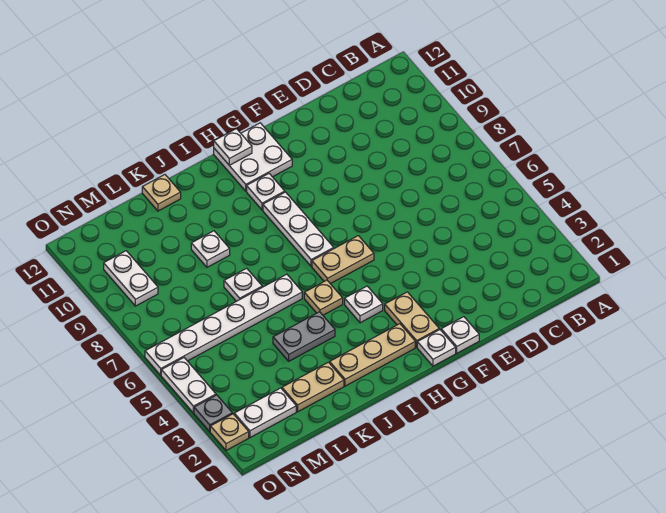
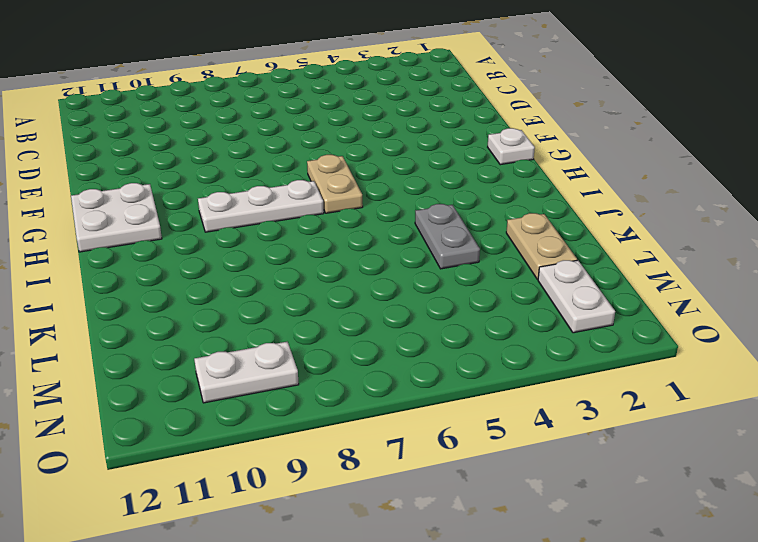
none -> white 1x1 plate [441,317,479,353]
none -> tan 1x2 plate [385,292,439,347]
none -> tan 1x3 plate [330,324,415,386]

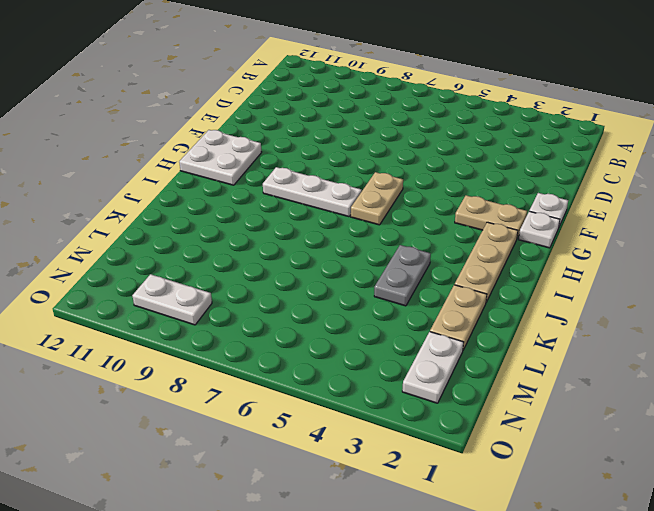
none -> white 1x1 plate [345,286,383,323]
none -> white 1x1 plate [247,174,285,210]
none -> tan 1x1 plate [304,280,343,315]

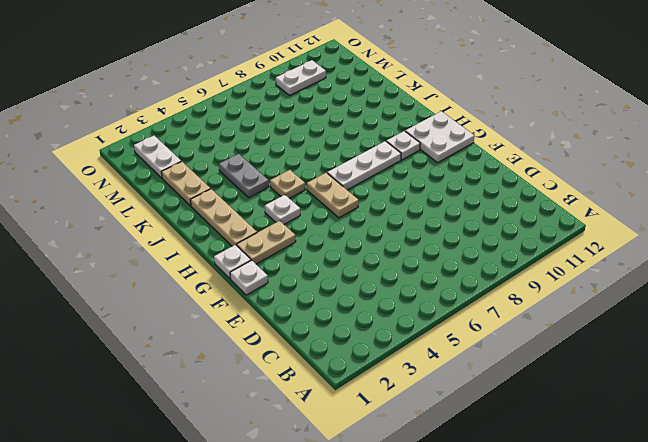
none -> white 1x6 plate [145,274,302,375]
none -> white 1x1 plate [224,268,262,301]
none -> white 1x1 plate [191,231,230,267]

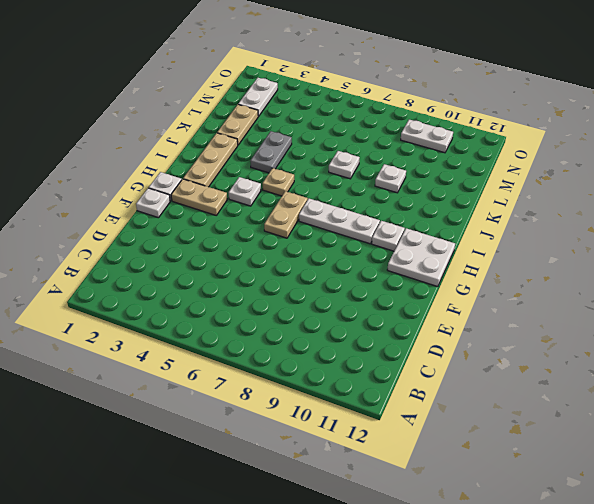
none -> white 1x6 plate [145,274,302,375]
none -> tan 1x1 plate [142,175,181,211]
none -> tan 1x1 plate [210,414,249,450]

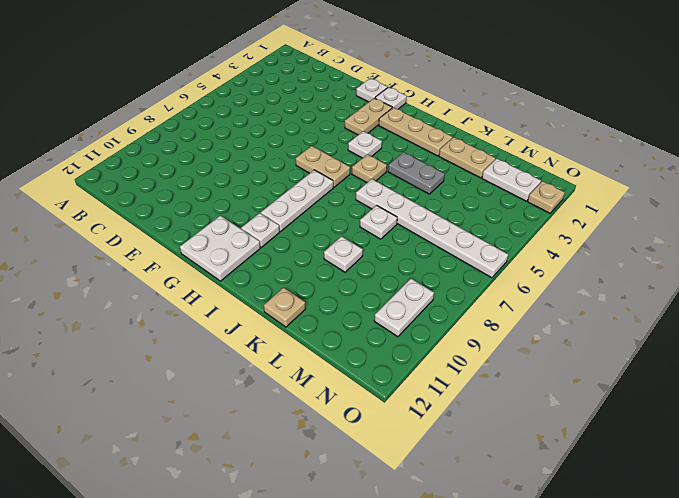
none -> grey 1x1 plate [194,395,232,432]
none -> white 1x2 plate [161,358,216,413]
none -> white 1x1 plate [214,129,252,165]

